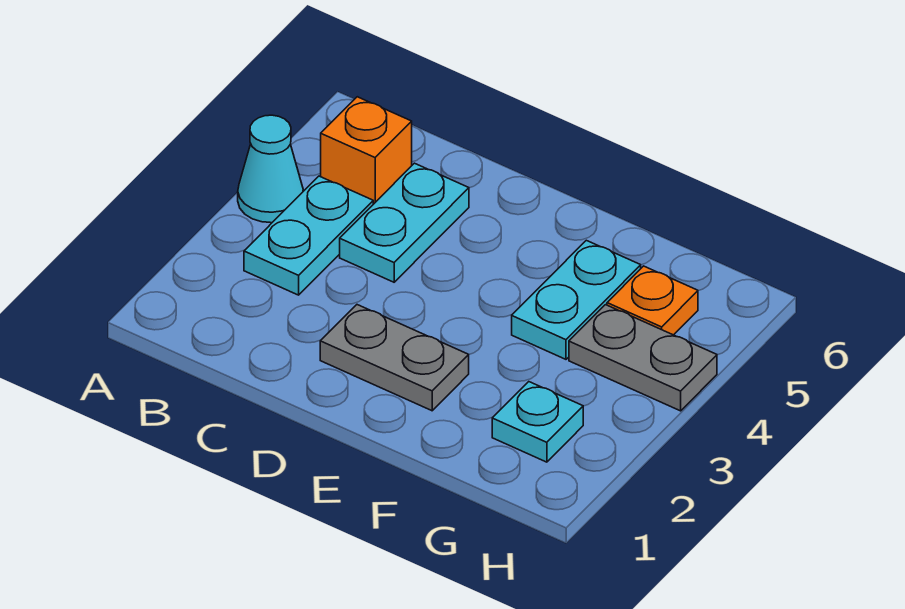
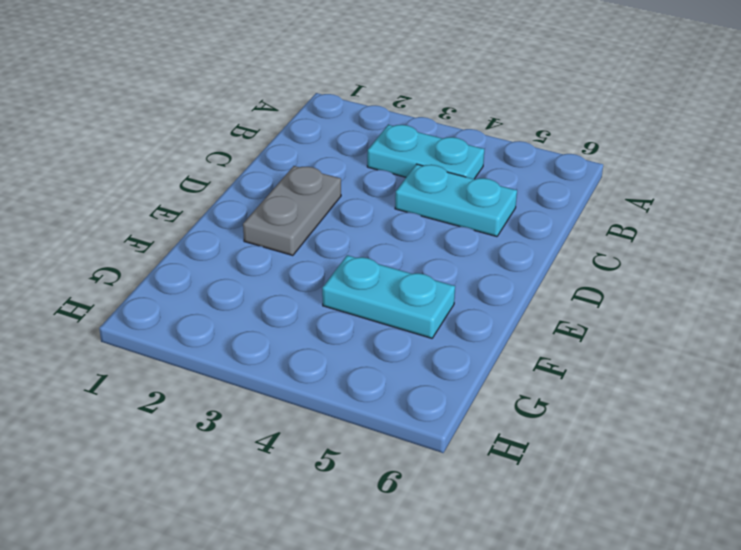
none -> cyan 1x1 cone [238,115,303,223]
none -> orange 1x1 brick [321,97,412,204]

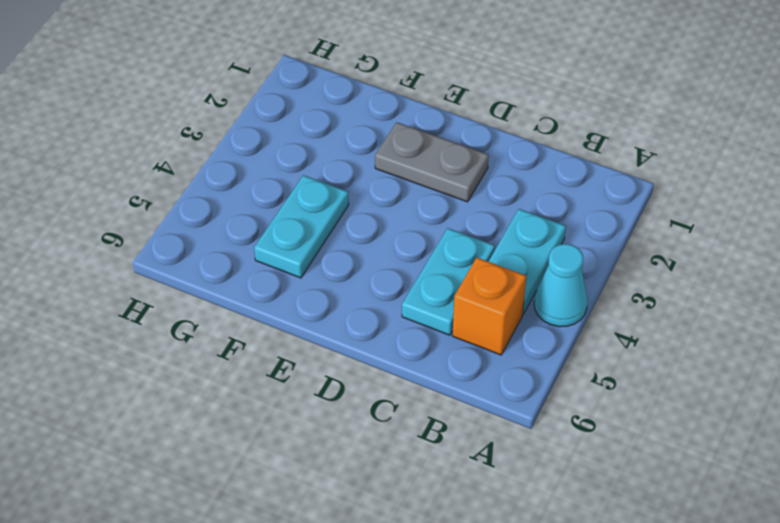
none -> cyan 1x1 plate [492,382,583,462]
none -> grey 1x2 plate [569,305,717,411]

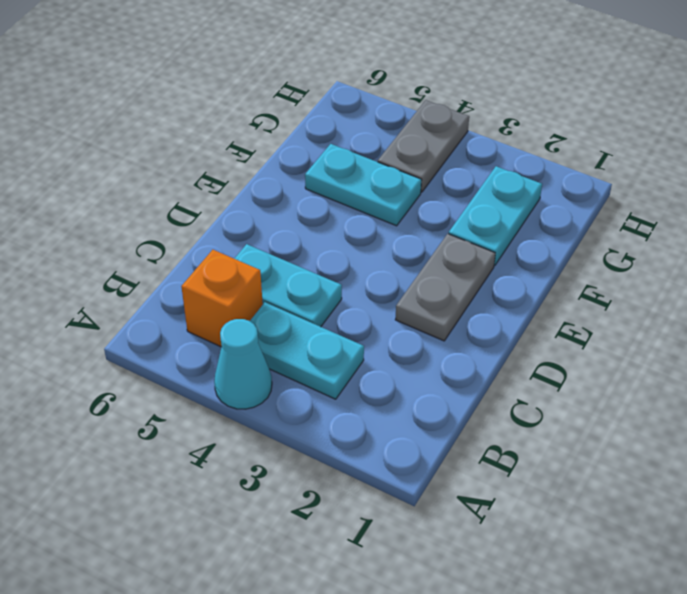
cyan 1x2 plate [449,166,542,266] -> cyan 1x1 plate [492,382,583,462]
none -> orange 1x1 plate [607,266,698,335]

